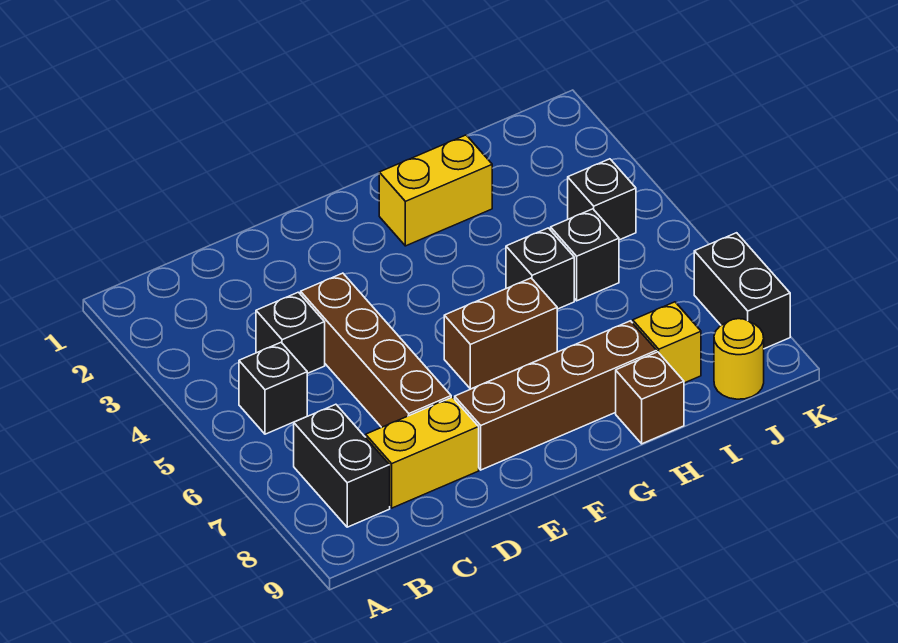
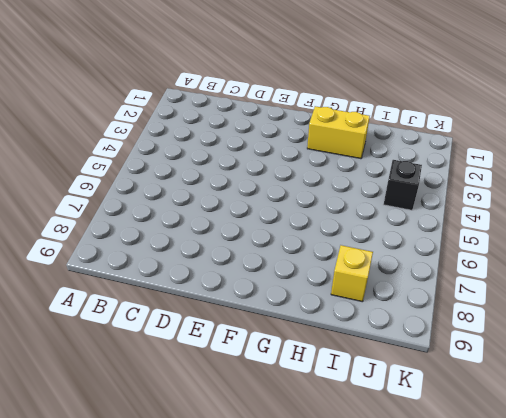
none -> black 1x1 brick [239,342,307,434]
none -> black 1x2 brick [294,404,390,527]
none -> black 1x1 brick [256,292,325,374]

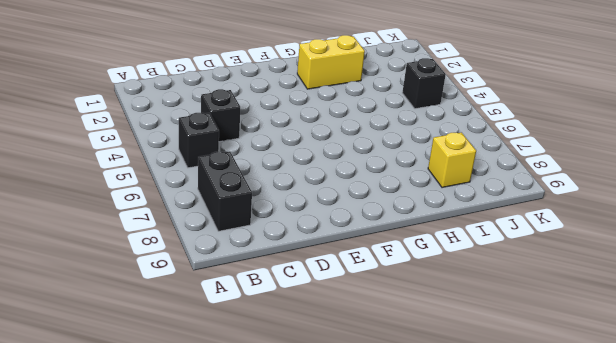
none -> yellow 1x2 brick [366,397,479,508]
none -> brown 1x4 brick [301,273,451,427]
none -> brown 1x4 brick [455,321,657,470]

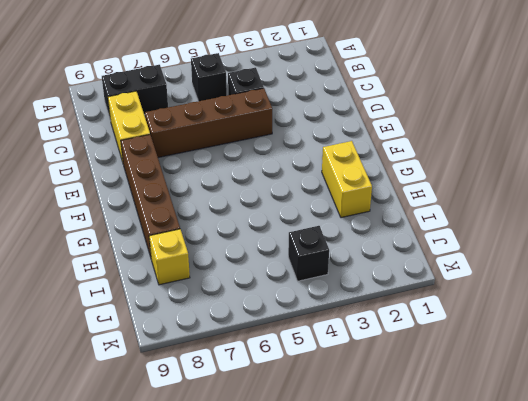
none -> brown 1x2 brick [444,278,557,389]
none -> black 1x1 brick [506,228,574,309]
none -> brown 1x1 brick [616,352,684,444]

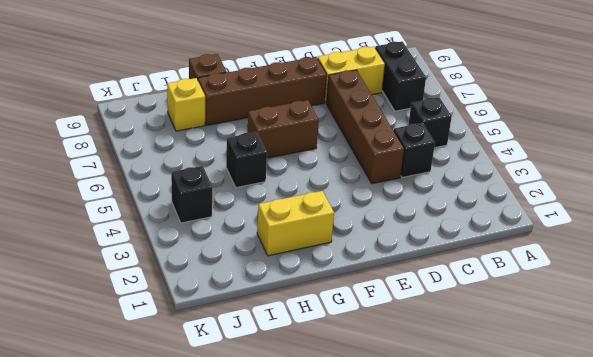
none -> black 1x1 brick [551,209,619,301]
none -> yellow 1x1 round brick [714,319,764,399]
none -> black 1x2 brick [694,233,790,349]

